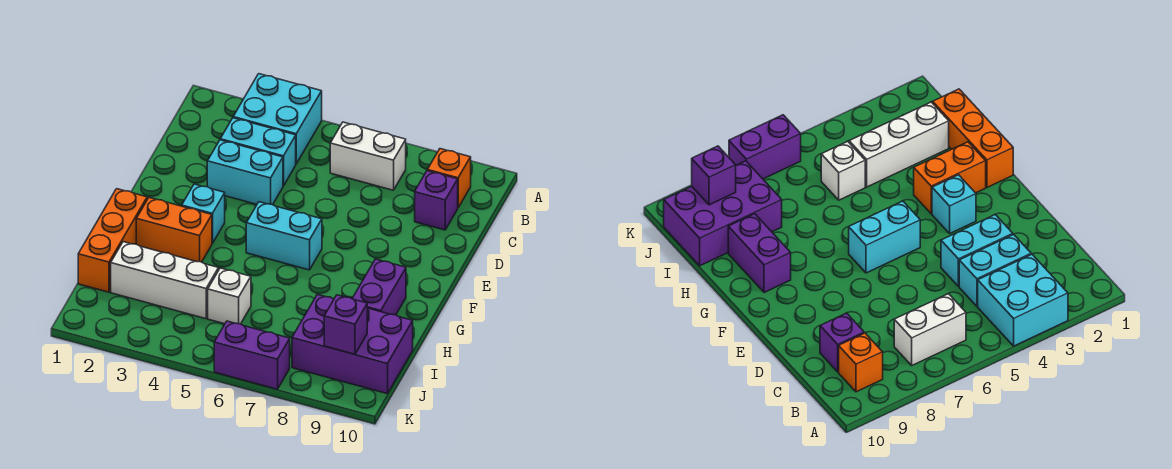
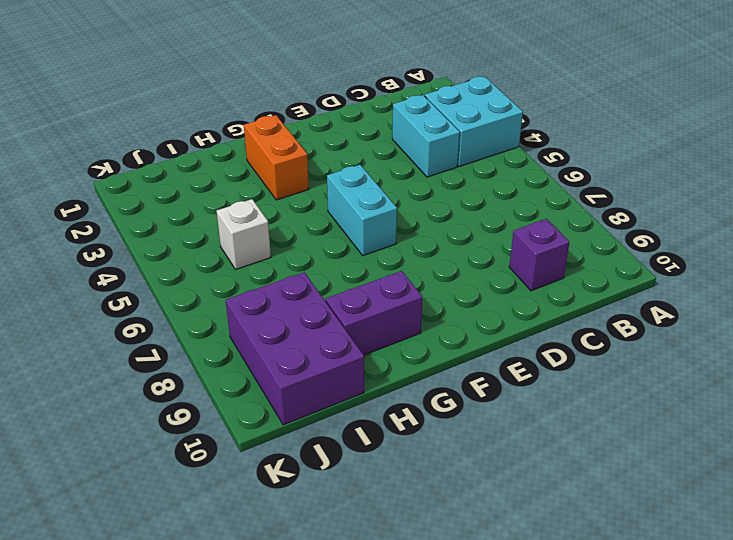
none -> white 1x2 brick [330,122,406,190]
none -> orange 1x1 brick [427,149,471,207]
none -> cyan 1x2 brick [207,140,283,205]

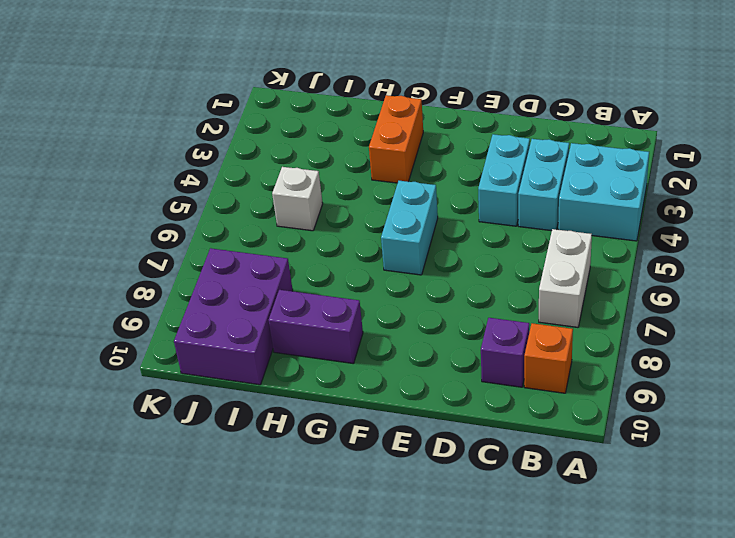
none -> cyan 1x1 brick [182,184,225,243]
none -> orange 1x3 brick [78,189,147,292]
none -> white 1x3 brick [111,242,218,319]

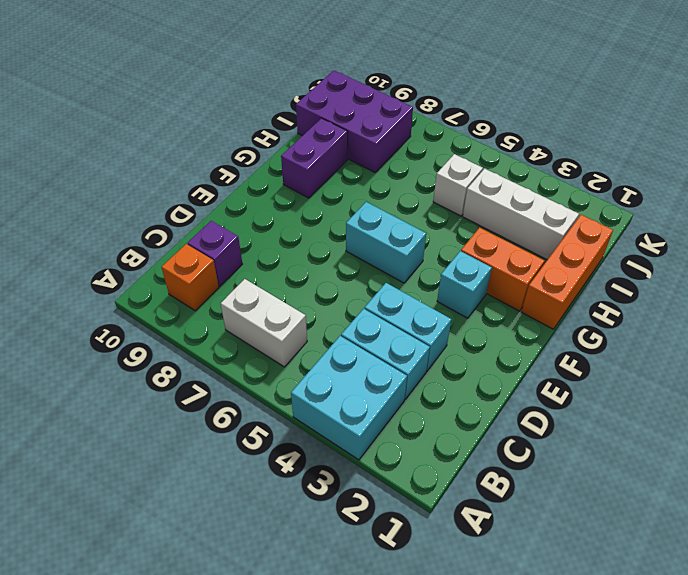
none -> purple 1x2 brick [214,321,290,389]
none -> purple 1x1 brick [324,295,367,354]

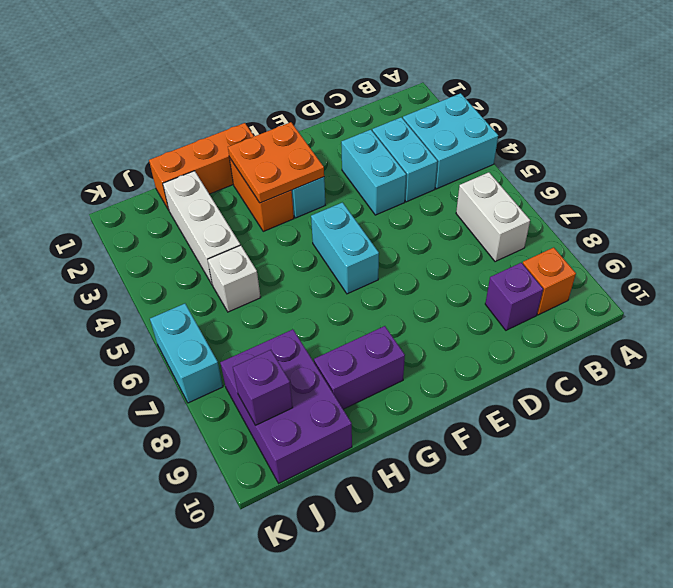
orange 2x2 plate [228,122,324,203] -> none
cyan 1x2 brick [150,304,223,403] -> purple 1x2 brick [214,321,290,389]

